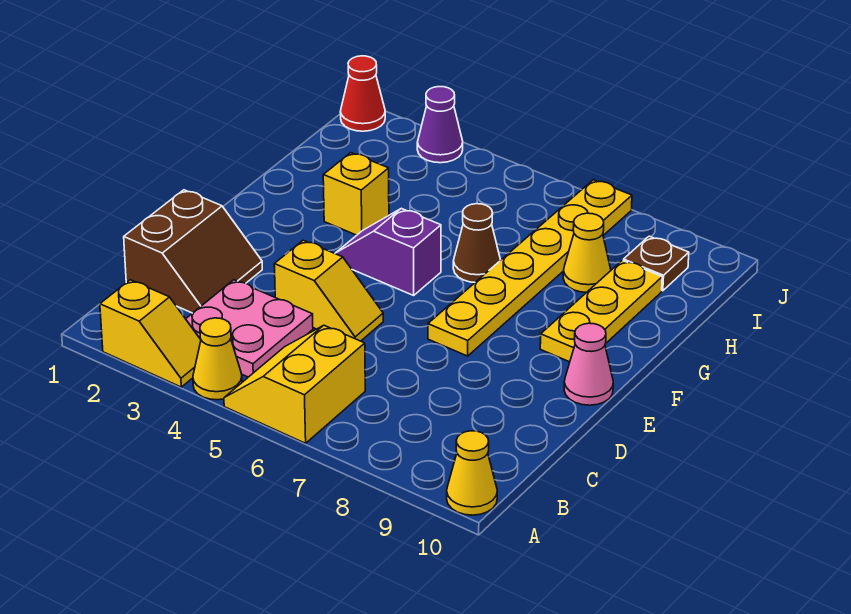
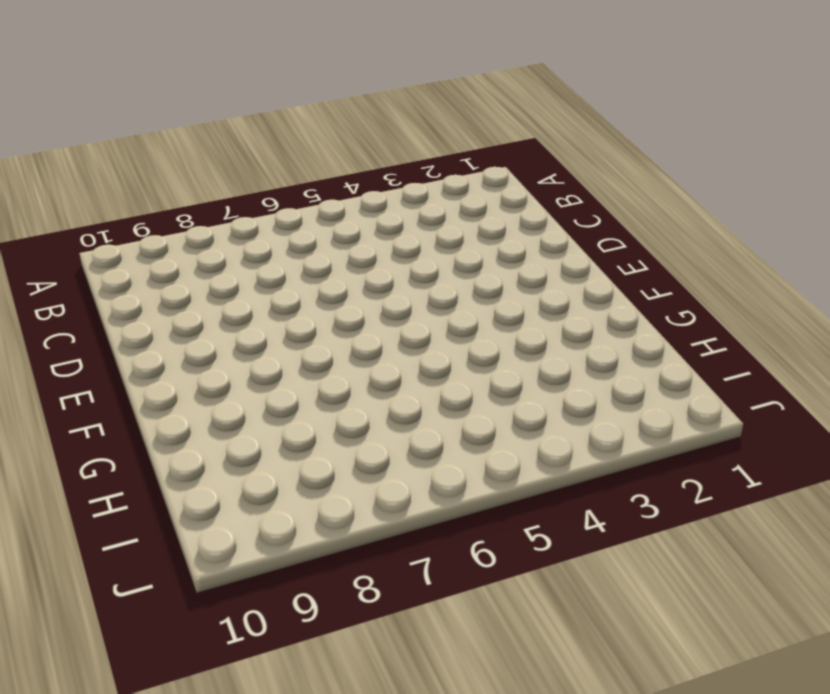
none -> yellow 1x2 slope [100,280,201,387]
none -> yellow 1x1 cone [193,318,242,400]
none -> yellow 2x2 slope [224,325,365,443]

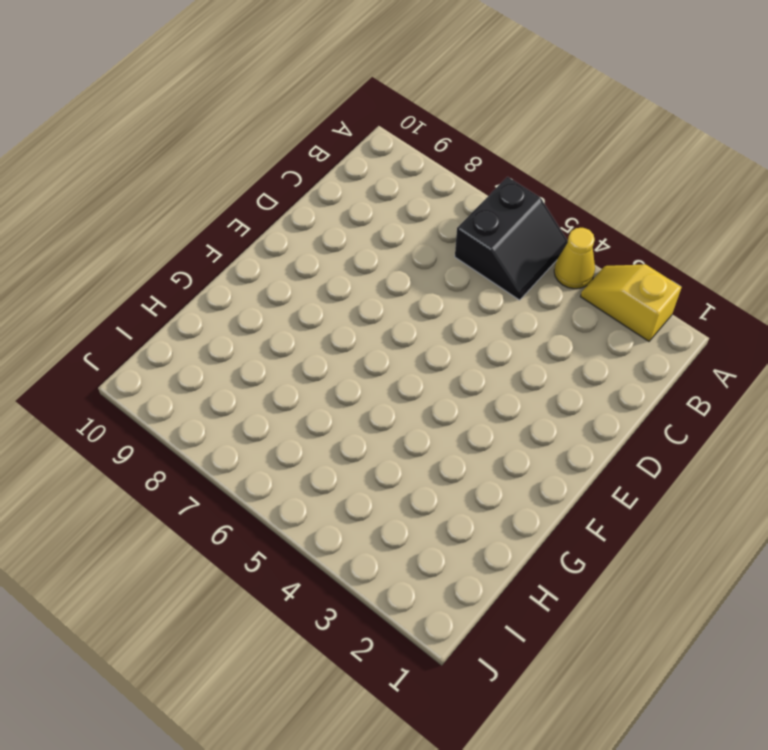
black 2x2 slope [455,177,568,300] -> yellow 2x2 slope [224,325,365,443]
none -> yellow 1x1 cone [447,431,497,515]
none -> pink 2x2 plate [186,280,313,377]
none -> brown 2x2 slope [124,190,262,313]

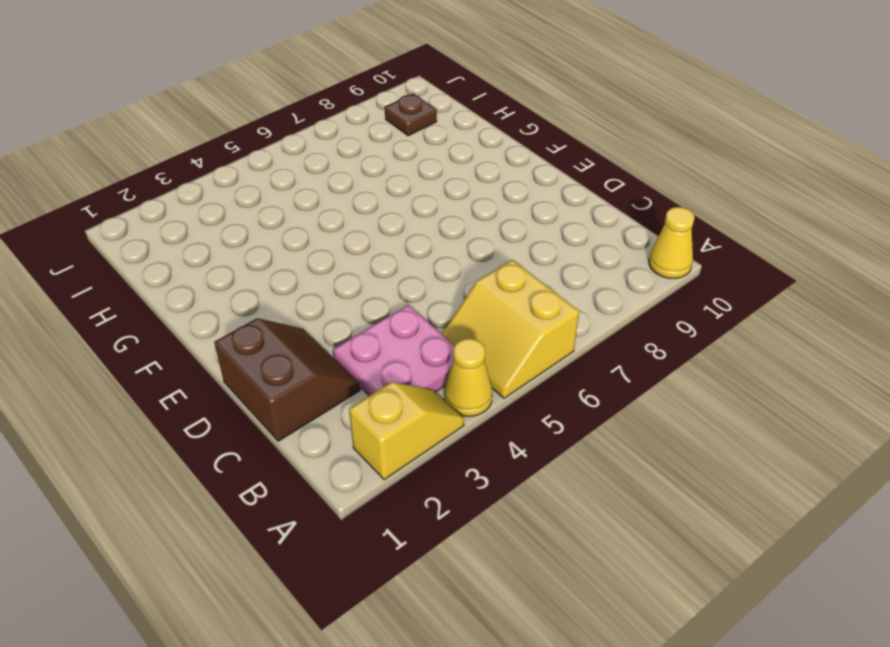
none -> yellow 1x2 slope [274,240,383,341]
none -> yellow 1x6 plate [428,180,632,356]
none -> pink 1x1 cone [564,323,613,405]

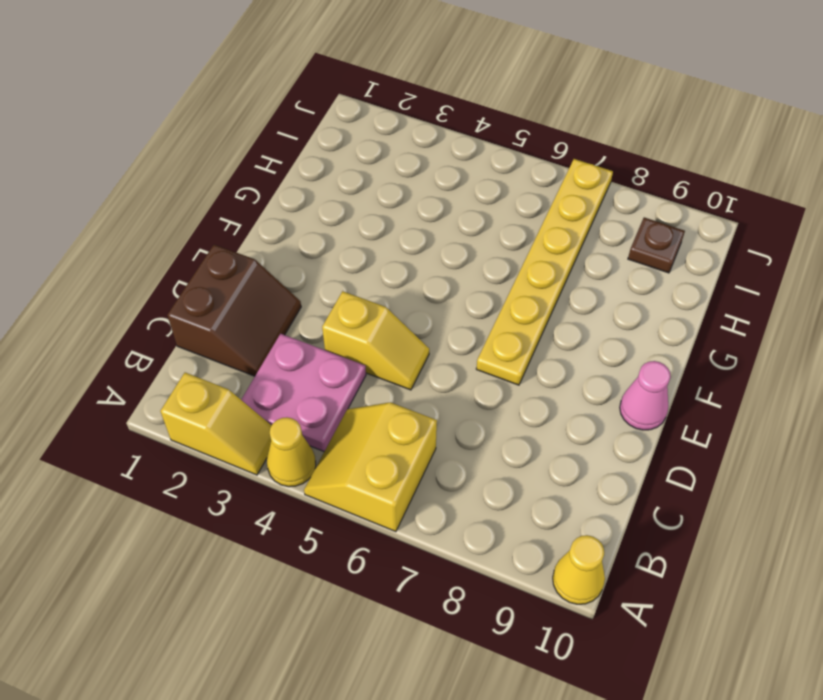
none -> purple 1x2 slope [335,208,441,295]
none -> yellow 1x3 plate [540,260,662,362]
none -> yellow 1x1 brick [323,153,389,235]

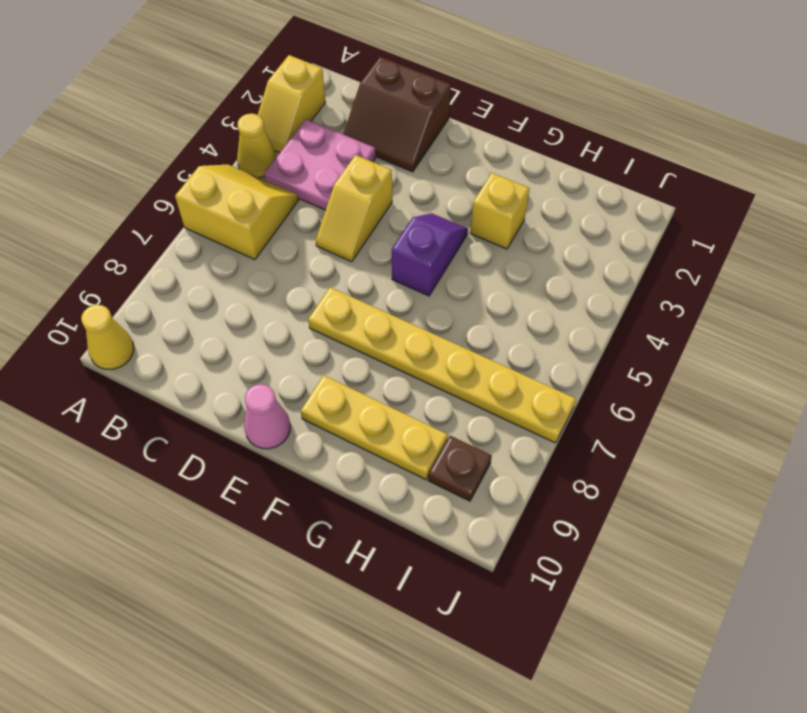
none -> brown 1x1 cone [453,204,500,282]
none -> yellow 1x1 cone [563,213,611,292]
none -> red 1x1 cone [340,56,385,131]

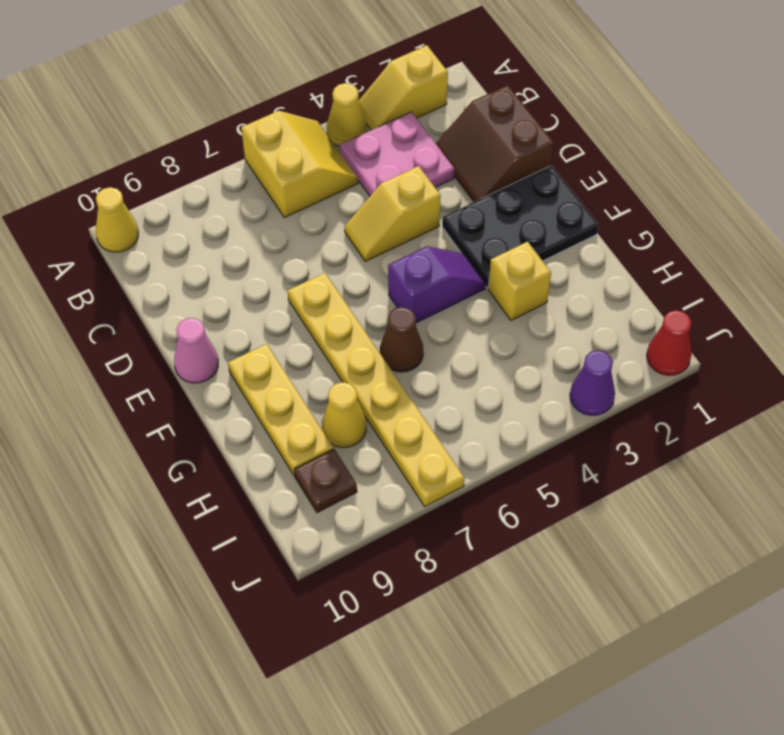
black 2x3 plate [442,165,599,288] -> none

